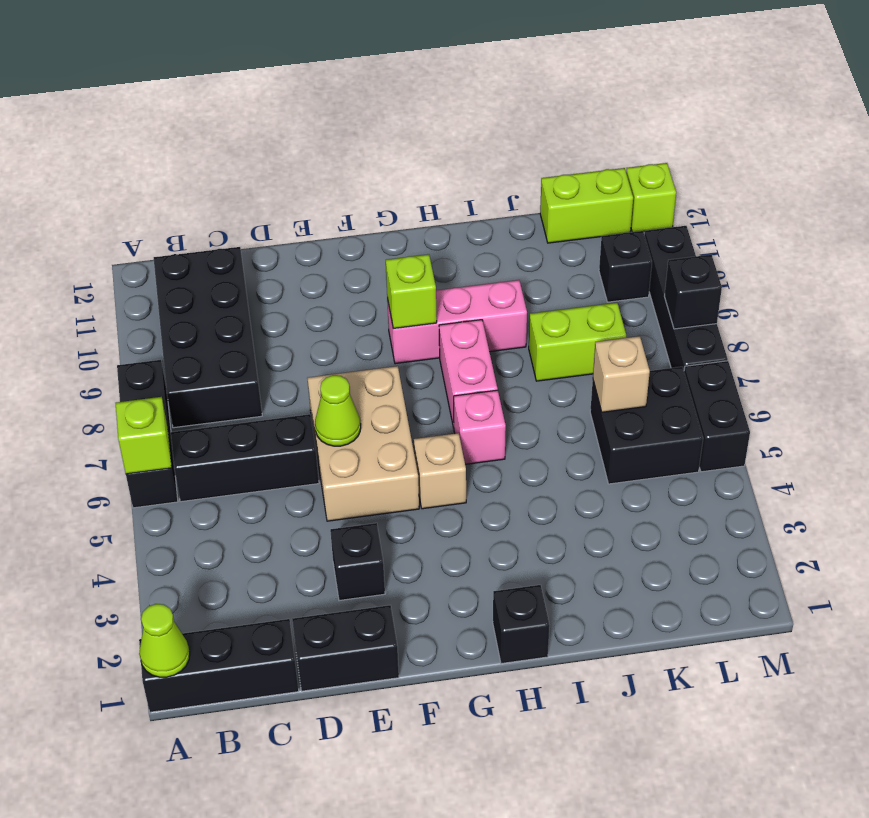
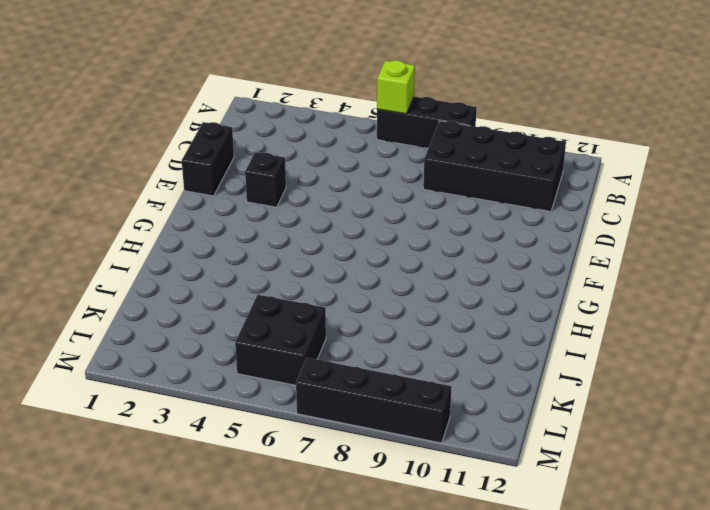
none -> black 1x3 brick [139,619,299,712]
none -> black 1x3 brick [171,414,319,502]
none -> tan 2x3 brick [307,366,419,521]

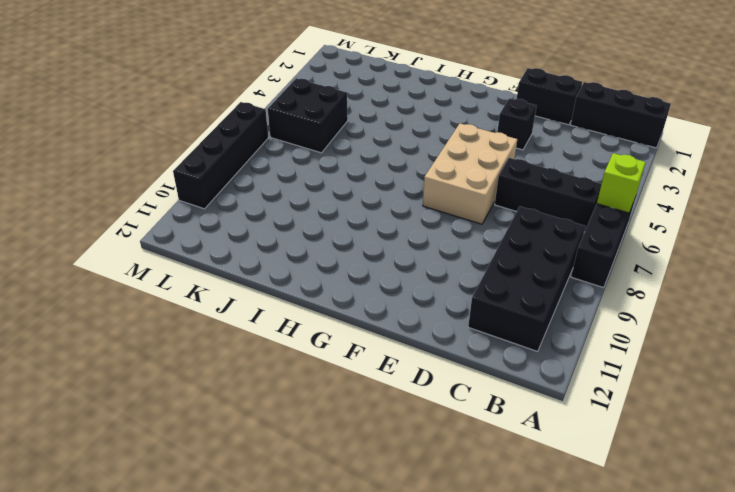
none -> tan 1x1 brick [414,433,466,509]
none -> pink 1x3 brick [387,280,527,364]
none -> black 1x1 brick [493,585,550,664]

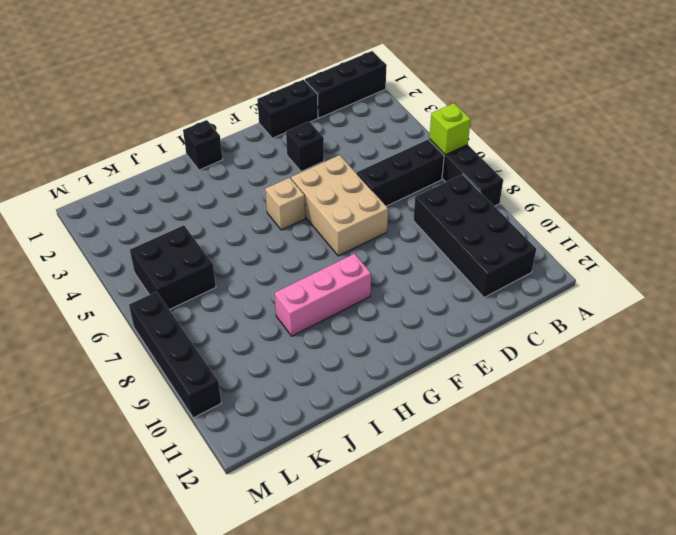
none -> pink 1x1 brick [454,390,506,464]
none -> pink 1x2 brick [439,320,498,428]
none -> lime 1x2 brick [529,303,626,381]

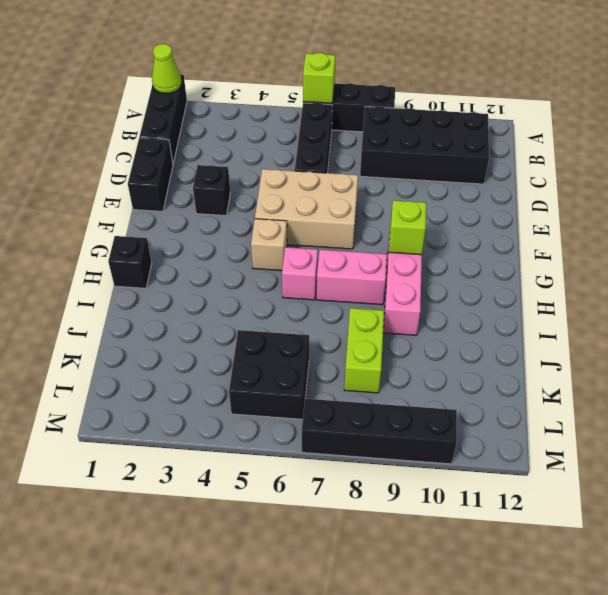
none -> lime 1x2 brick [540,168,633,243]
none -> black 1x1 brick [599,231,652,302]
none -> black 1x2 brick [684,361,750,472]

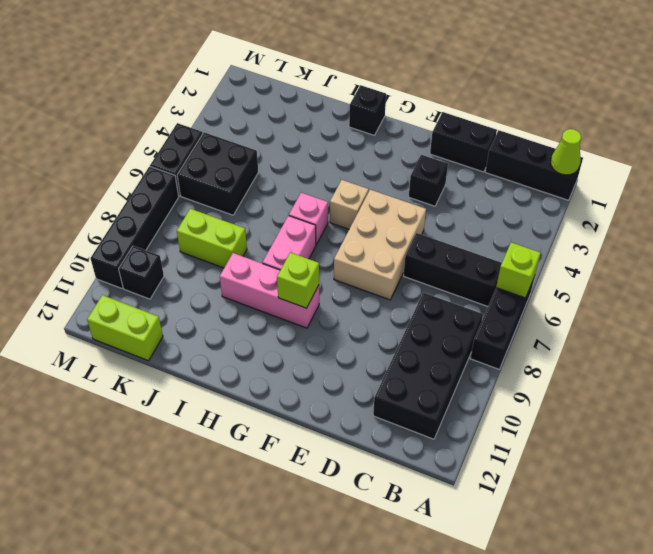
none -> lime 1x1 brick [626,163,676,232]
none -> lime 1x1 cone [315,375,361,446]
none -> tan 1x1 brick [593,336,650,412]

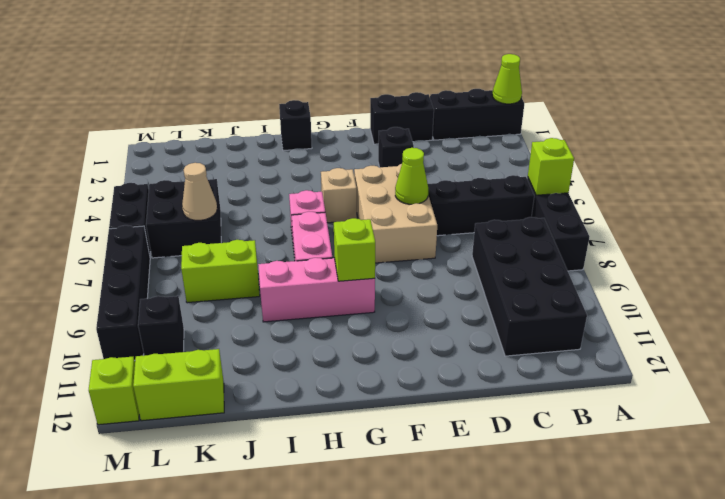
tan 1x1 cone [182,163,217,220] -> tan 1x1 brick [593,336,650,412]
none -> black 1x1 brick [664,255,722,329]

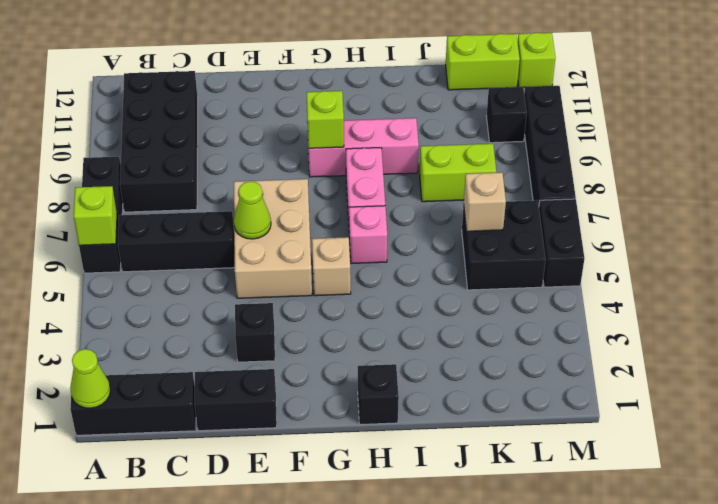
none -> black 1x1 brick [664,255,722,329]

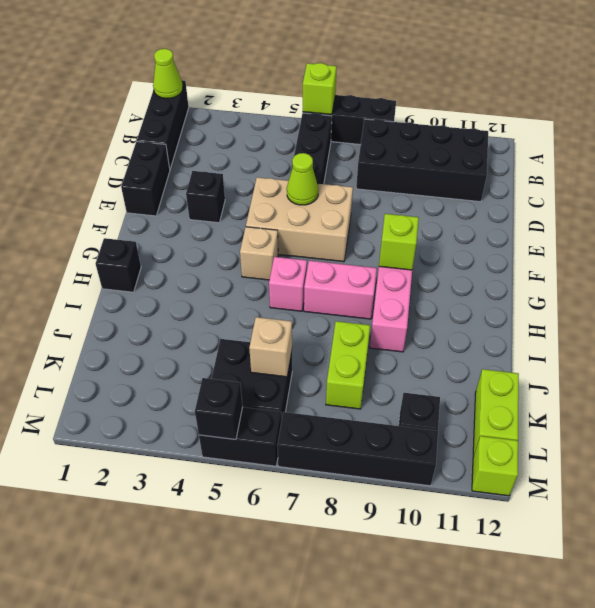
black 1x1 brick [195,378,243,439] -> black 1x1 brick moved to [664,255,722,329]

